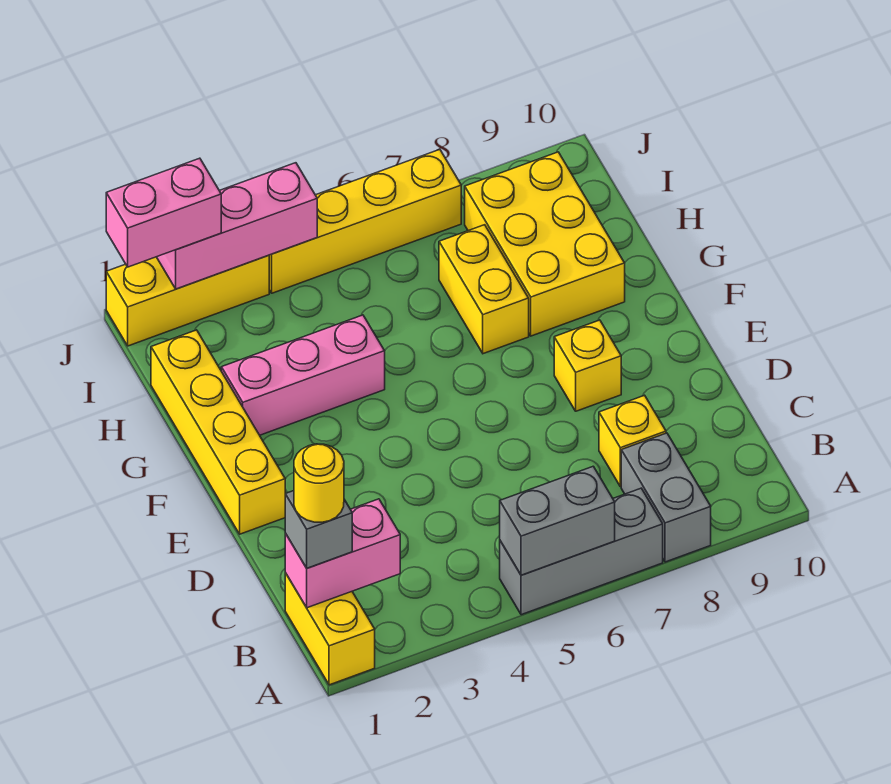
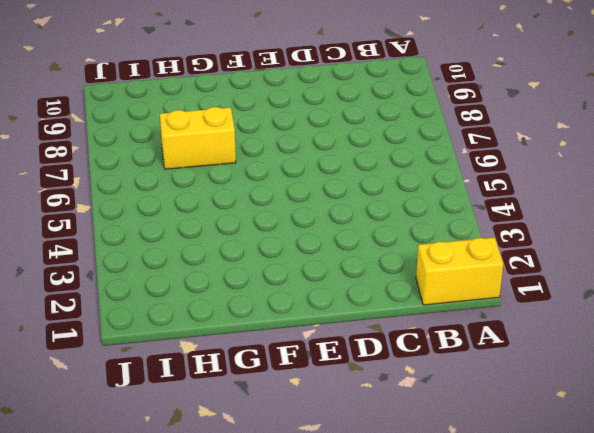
none -> grey 1x3 brick [500,488,663,615]
none -> grey 1x2 brick [621,433,711,562]
none -> yellow 1x1 brick [599,395,666,487]

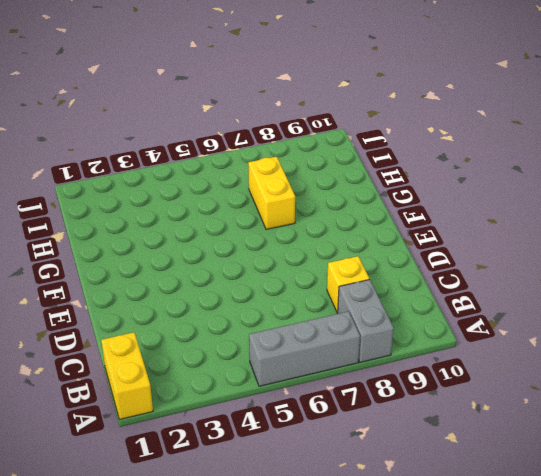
none -> yellow 1x4 brick [151,330,285,534]
none -> yellow 1x1 brick [554,320,621,411]
none -> pink 1x3 brick [221,315,385,435]

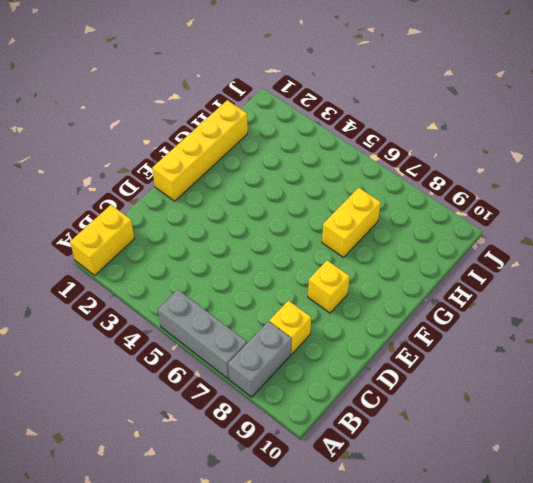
none -> pink 1x3 brick [221,315,385,435]
none -> yellow 2x3 brick [465,152,625,336]
none -> yellow 1x3 brick [106,255,269,346]

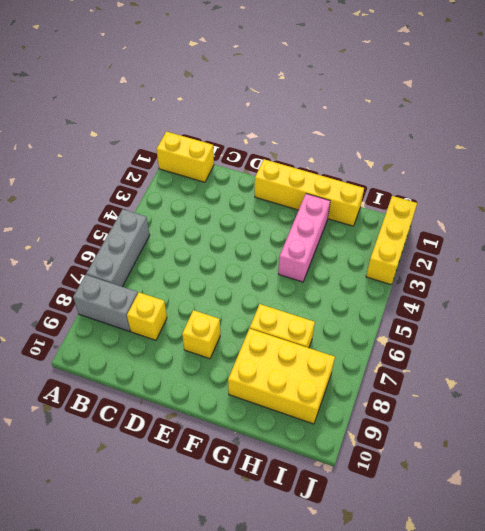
none -> yellow 1x4 brick [269,150,461,293]
none -> grey 1x2 brick [500,466,615,575]
none -> pink 1x2 brick [285,499,400,608]

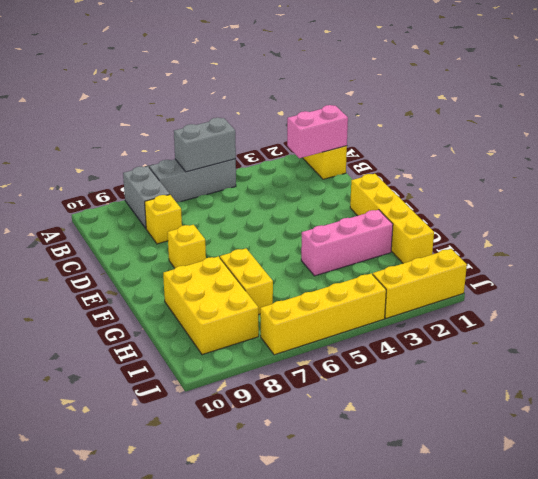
none -> pink 1x3 brick [157,163,317,289]
none -> grey 1x1 brick [285,491,352,568]
none -> pink 1x2 brick [106,158,221,267]

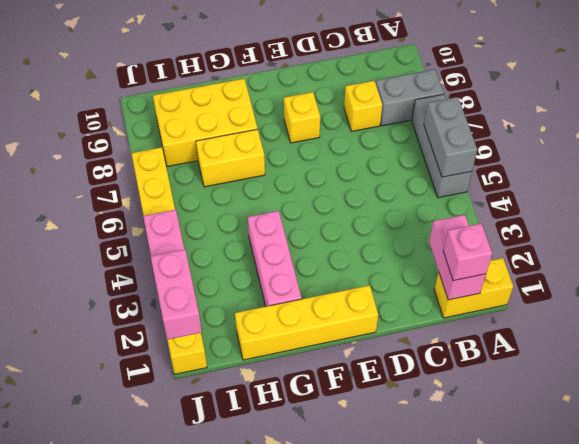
pink 1x1 brick [443,223,492,281] -> grey 1x1 brick [285,491,352,568]
none -> yellow 1x1 round brick [294,444,344,522]

